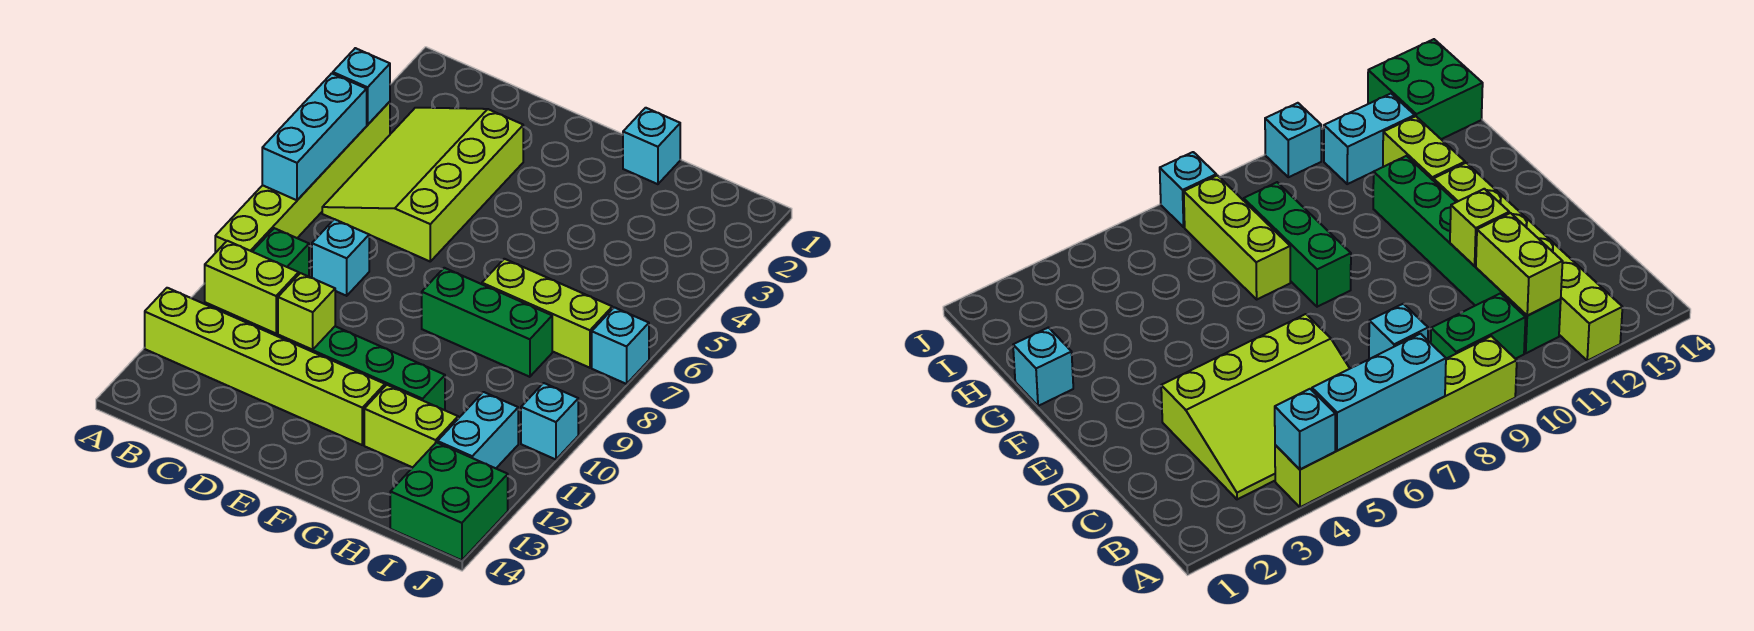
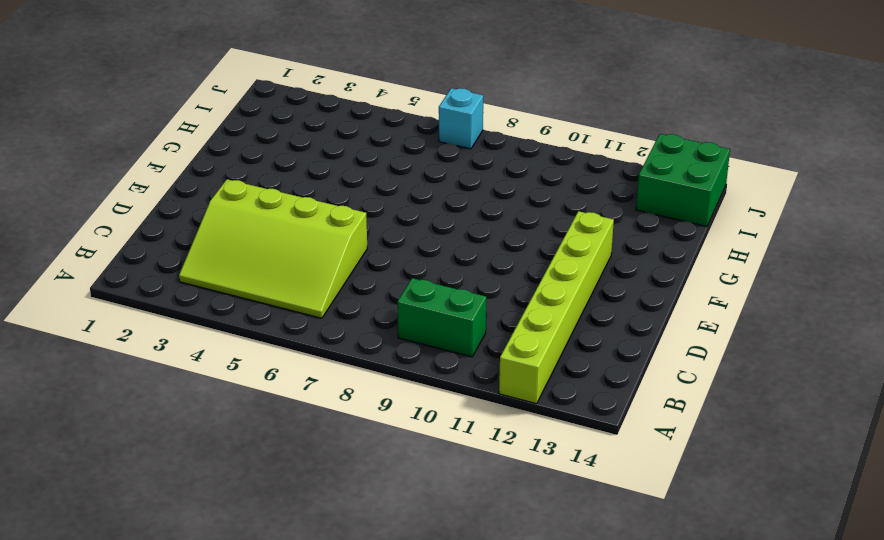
none -> lime 1x6 brick [215,102,390,253]
none -> green 1x6 brick [205,303,445,410]
none -> cyan 1x1 brick [312,219,369,296]

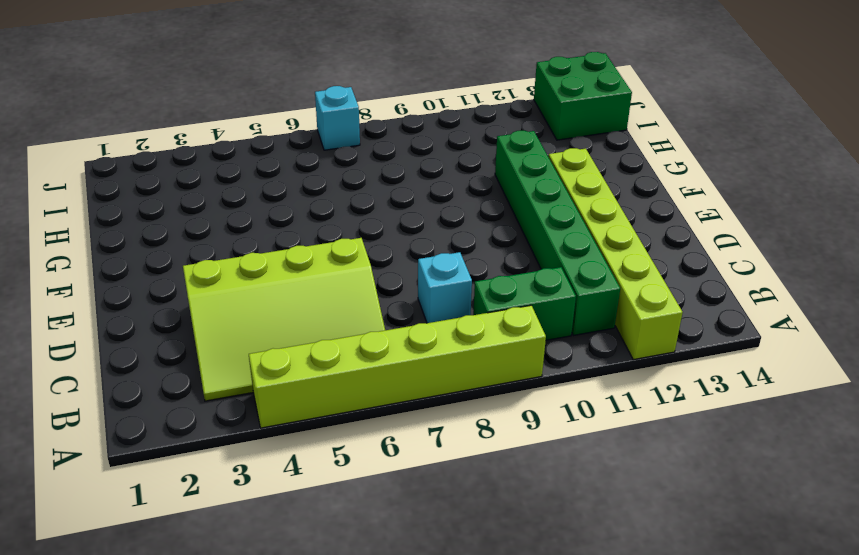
none -> green 1x3 brick [422,268,552,377]
none -> cyan 1x1 brick [623,108,680,184]
none -> lime 1x3 brick [482,259,612,368]

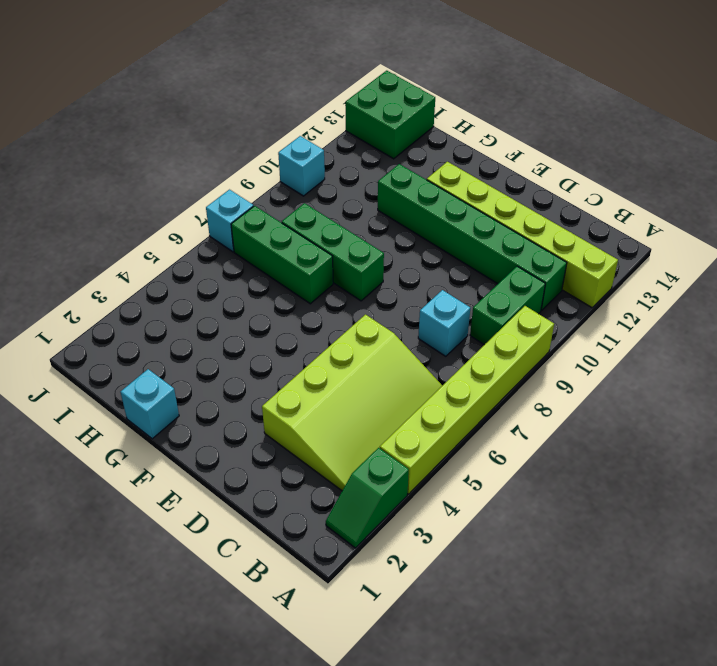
green 1x2 slope [326,448,409,548] -> none
green 1x3 brick [231,206,333,304] -> lime 1x3 brick [482,259,612,368]
none -> lime 1x2 brick [364,385,458,467]
none -> cyan 1x2 brick [437,392,518,468]
none -> cyan 1x1 brick [333,48,390,125]

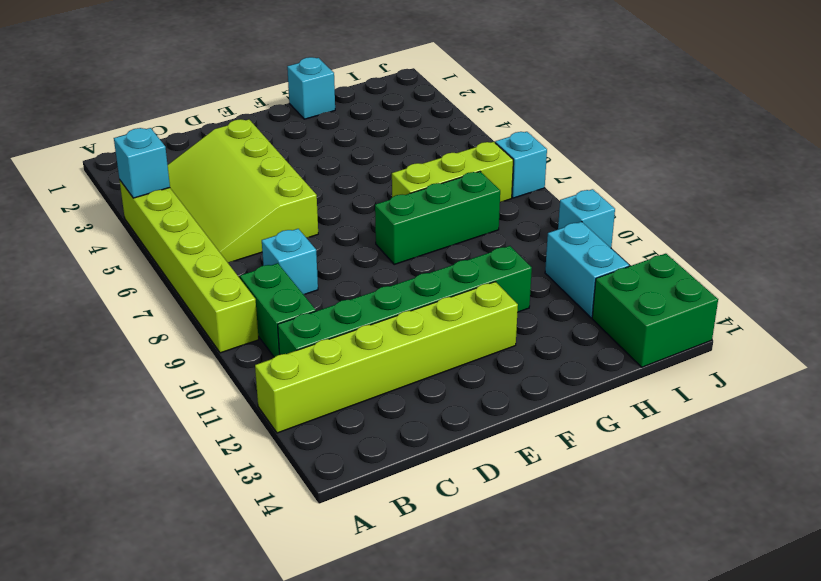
none -> lime 1x2 brick [364,385,458,467]
none -> cyan 1x3 brick [262,73,367,200]
none -> lime 1x2 brick [205,241,299,334]

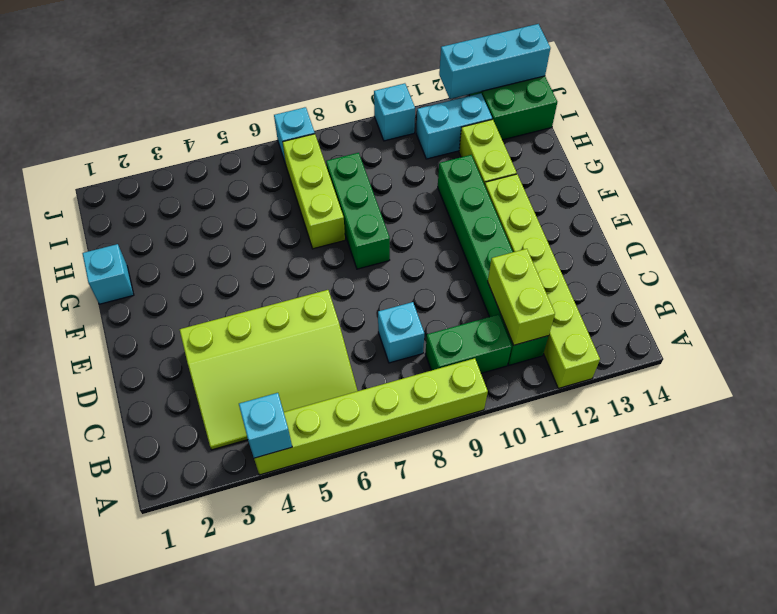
cyan 1x3 brick [439,24,550,99] -> cyan 1x3 brick moved to [262,73,367,200]
none -> lime 1x1 brick [278,273,335,350]

